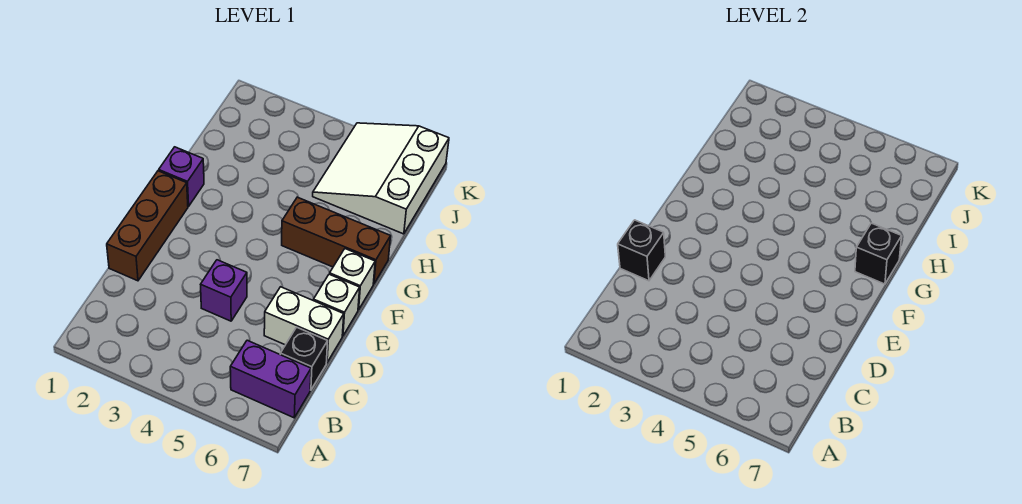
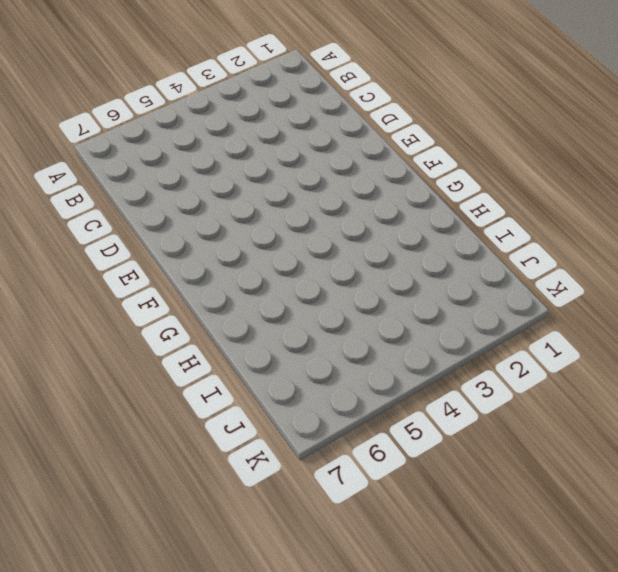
none -> purple 1x2 brick [230,340,311,418]
none -> black 1x1 brick [280,327,328,390]
none -> brown 1x3 brick [107,171,188,281]

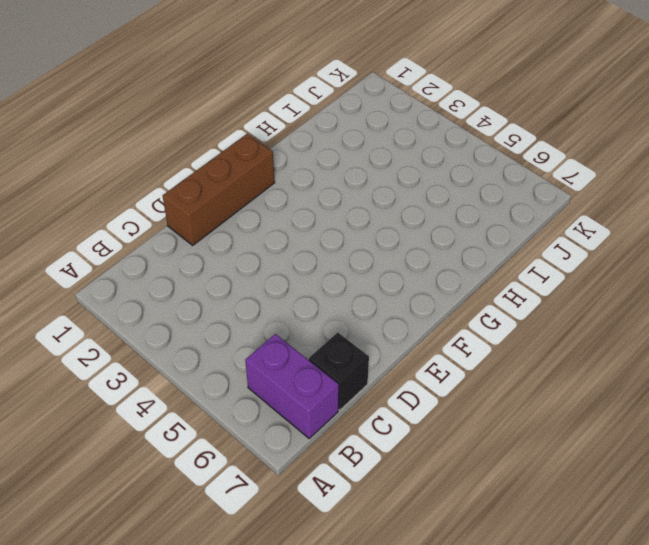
none -> purple 1x1 brick [201,260,247,321]
none -> white 1x2 brick [264,287,344,363]
none -> white 1x1 brick [313,274,360,336]

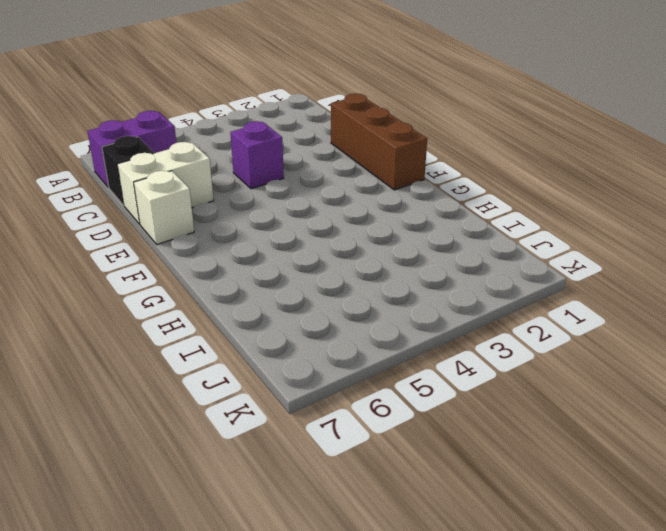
none -> white 1x1 brick [330,249,375,310]
none -> purple 1x1 brick [159,147,204,206]
none -> brown 1x3 brick [282,197,391,284]

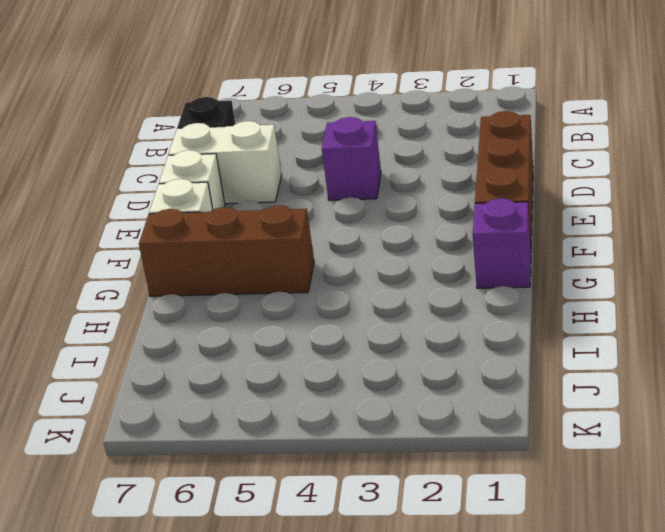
none -> purple 1x2 brick [230,340,311,418]
none -> white 3x3 slope [313,123,449,234]
none -> black 1x1 brick [618,220,665,281]

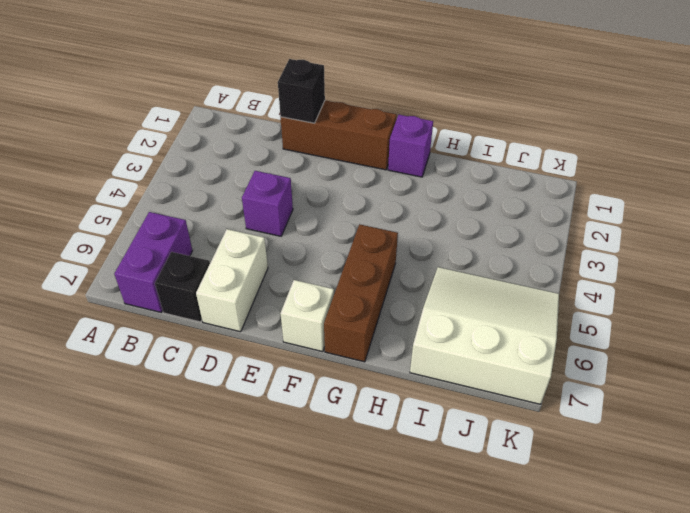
none -> white 1x1 brick [313,274,360,336]
none -> black 1x1 brick [855,223,902,284]

